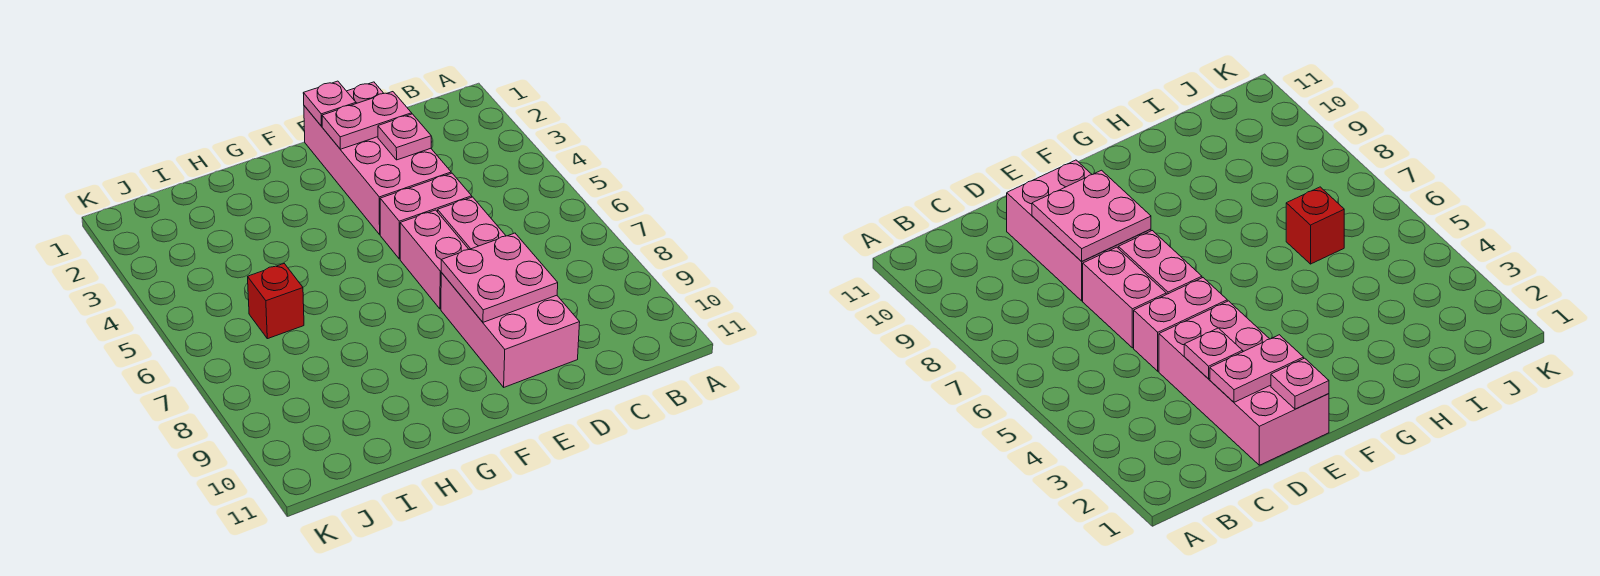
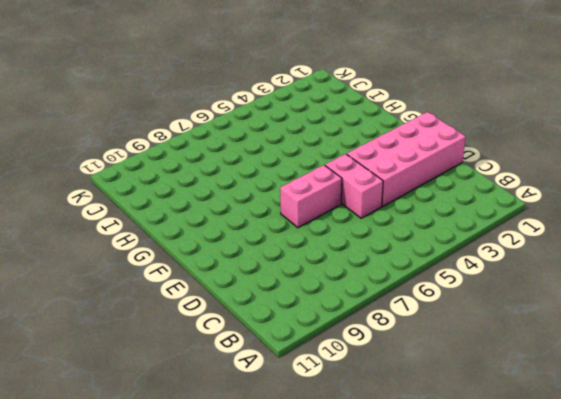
none -> pink 1x2 brick [438,197,506,250]
none -> pink 2x3 brick [441,273,580,387]

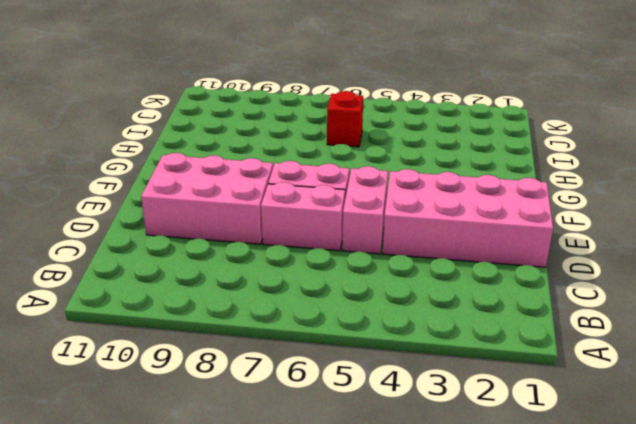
none -> pink 1x2 plate [322,92,412,149]
none -> pink 1x1 plate [378,114,431,160]

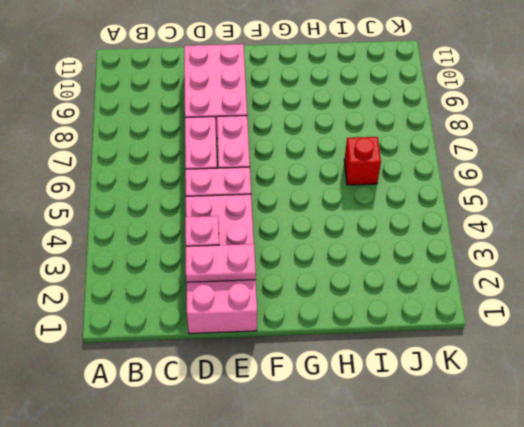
none -> pink 2x2 plate [441,233,558,322]
none -> pink 1x1 plate [303,81,356,126]

